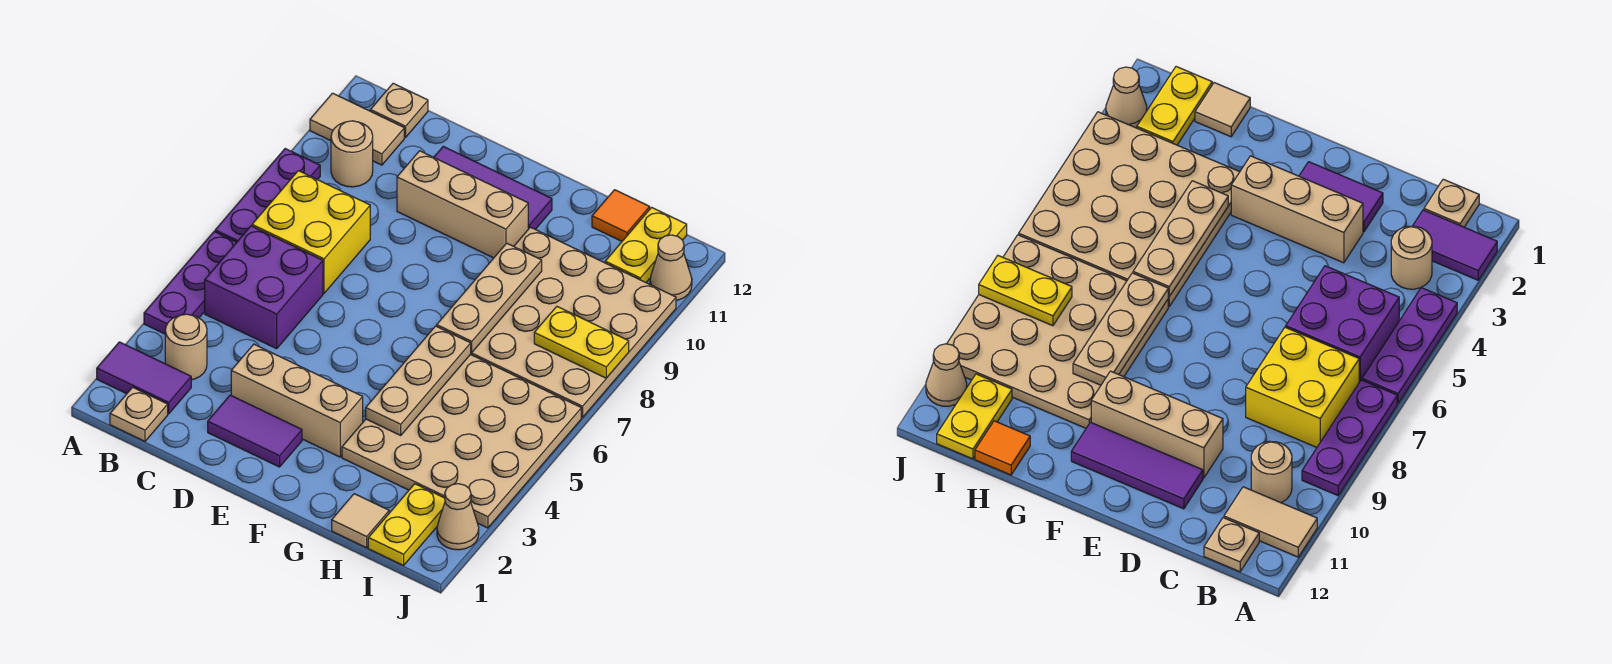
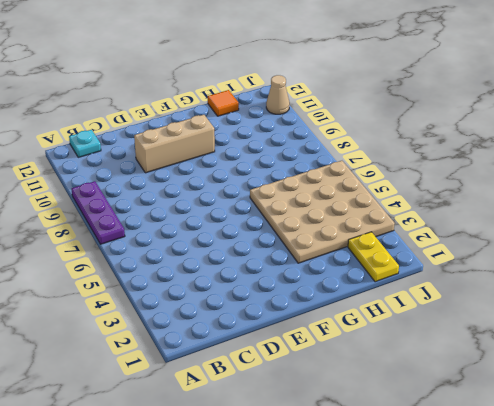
cyan 1x1 plate [69,130,101,157] -> tan 1x1 plate [370,83,428,137]
none -> purple 1x2 tile [97,342,191,414]
none -> purple 1x3 plate [144,232,237,334]
none -> tan 1x2 tile [310,93,404,165]

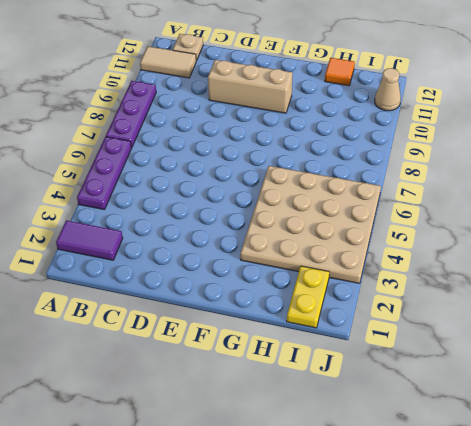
none -> tan 1x1 plate [110,387,168,441]
none -> tan 1x1 round brick [165,314,207,380]
none -> purple 2x2 brick [205,226,323,349]

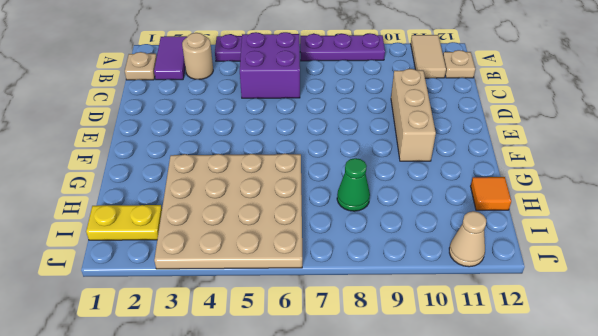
green 1x1 cone [337,158,370,211] -> tan 4x4 plate [471,227,676,417]
none -> yellow 2x2 brick [252,171,370,293]
none -> tan 1x1 round brick [331,121,373,187]
none -> purple 1x2 tile [208,395,302,467]

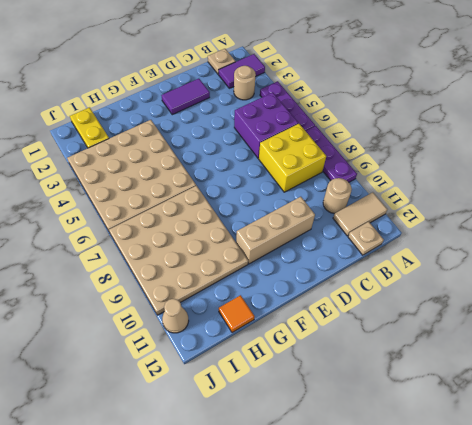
none -> tan 1x3 brick [231,344,363,457]
none -> purple 1x3 tile [434,146,552,229]
none -> tan 1x1 tile [332,494,389,548]

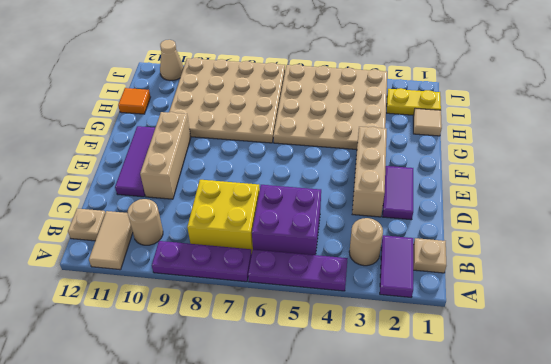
none -> yellow 1x2 plate [605,207,687,282]
none -> tan 1x1 cone [437,484,479,550]
none -> tan 1x3 plate [366,326,471,435]

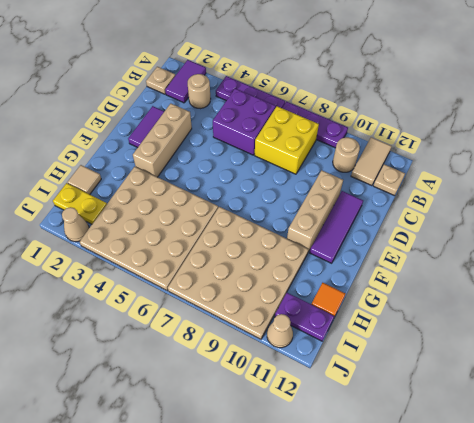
purple 1x2 plate [275,293,335,341] -> yellow 1x2 plate [605,207,687,282]
none -> tan 1x3 plate [366,326,471,435]
none -> tan 1x3 plate [437,243,542,353]
none -> yellow 1x2 plate [534,307,629,378]

